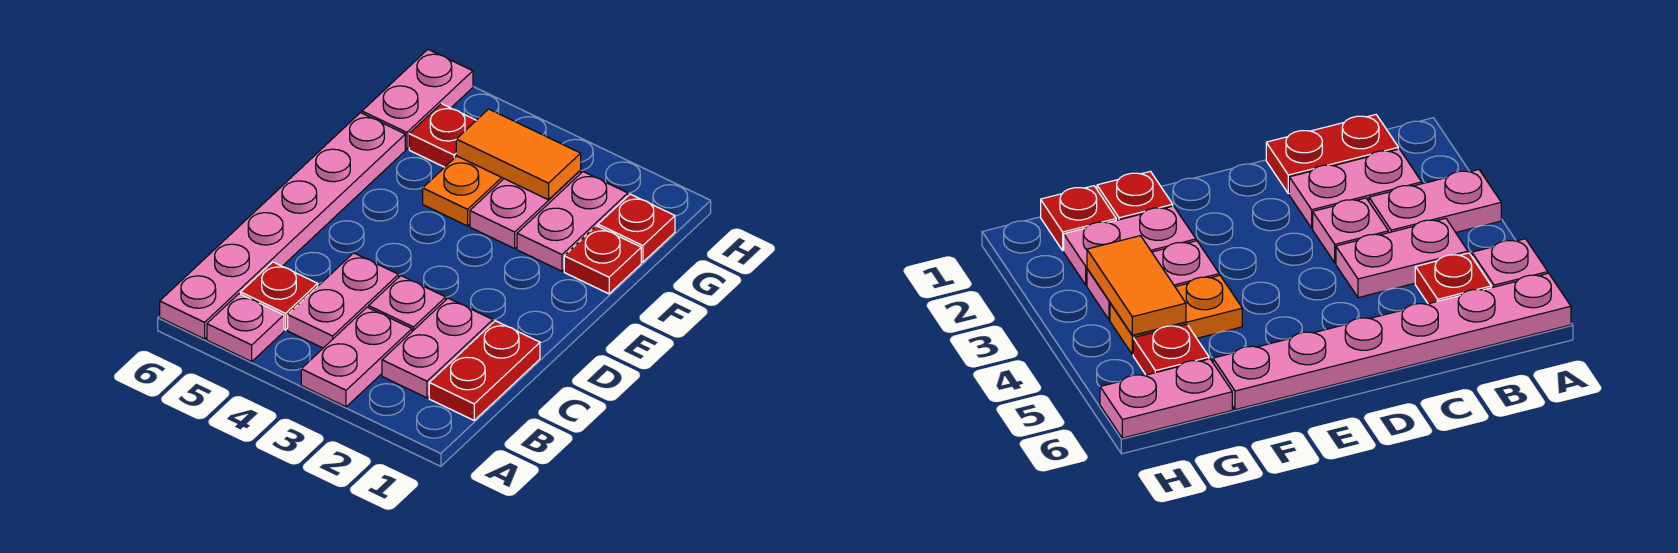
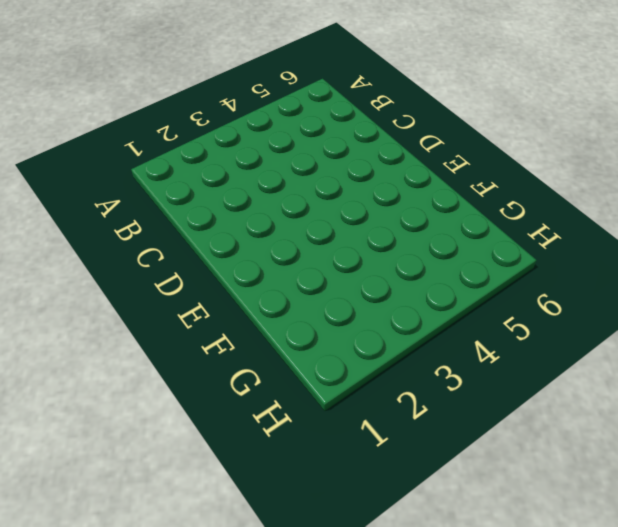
none -> pink 1x2 plate [301,307,412,407]
none -> pink 1x1 plate [207,294,284,362]
none -> pink 1x6 plate [160,113,405,339]

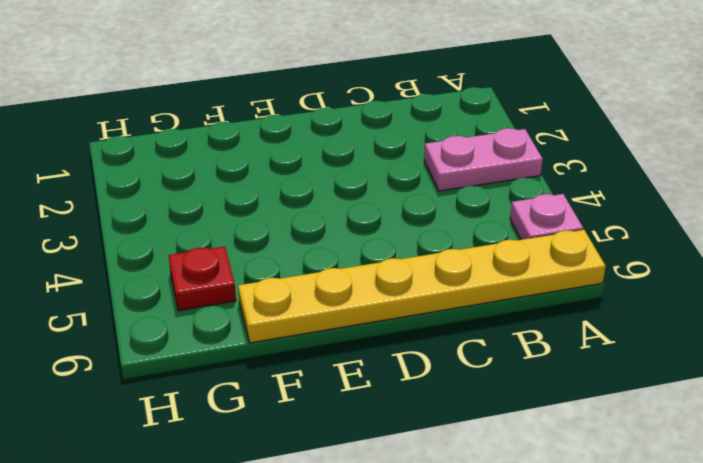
yellow 1x6 plate [238,230,606,343] -> pink 1x6 plate [160,113,405,339]
none -> red 1x2 plate [429,321,540,420]
none -> pink 1x2 plate [382,298,493,398]
none -> pink 1x2 plate [288,253,399,348]

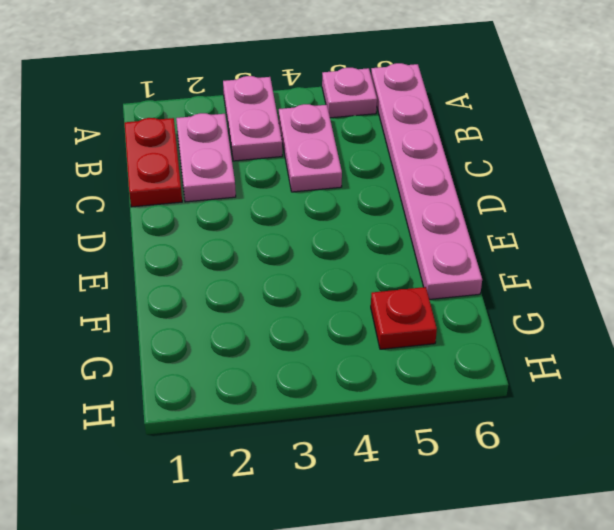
none -> red 1x1 plate [241,262,318,330]
none -> pink 1x1 plate [369,276,446,331]
none -> red 1x1 plate [564,226,641,294]

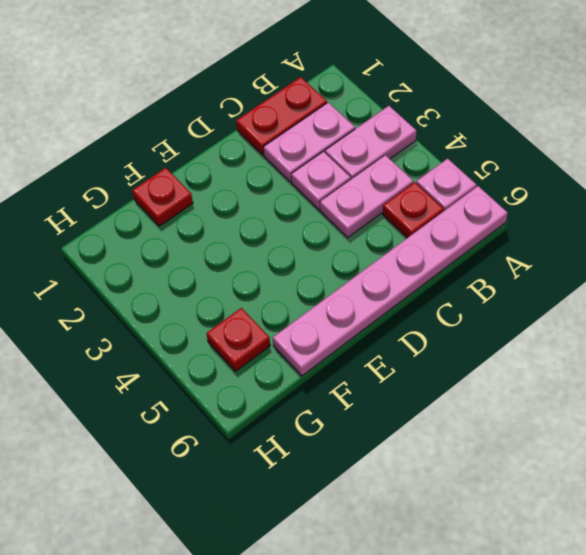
none -> pink 1x2 plate [517,172,628,271]
none -> pink 1x2 plate [470,170,581,248]
none -> orange 1x2 plate [423,156,504,226]

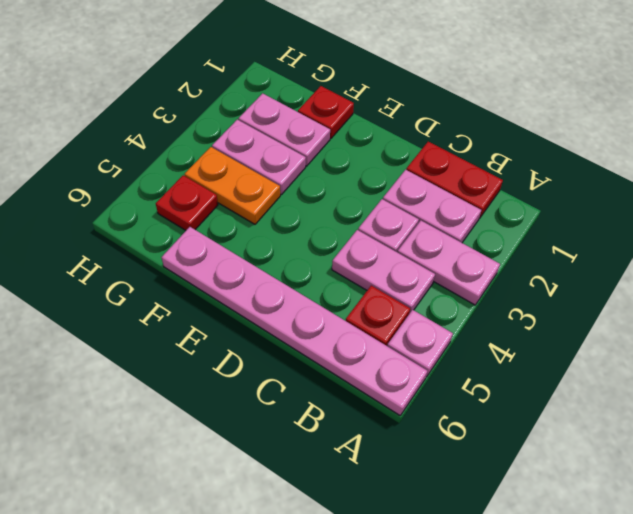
none -> red 1x1 plate [598,194,675,262]
none -> pink 1x2 plate [362,50,473,149]
none -> orange 1x2 tile [456,109,581,200]

